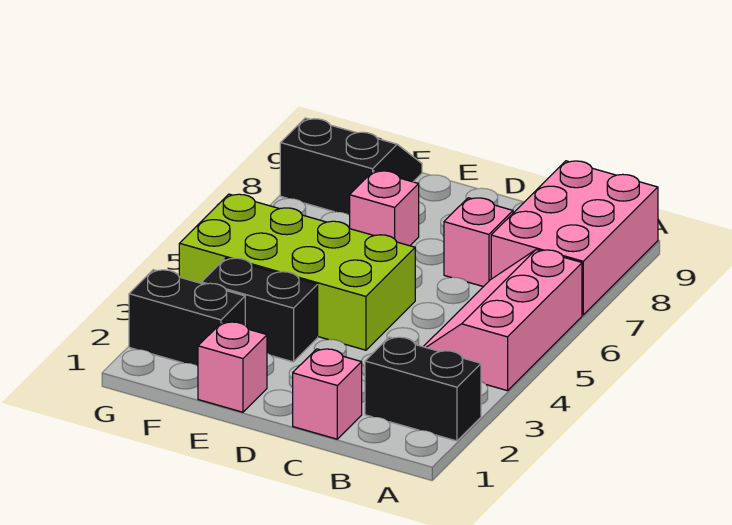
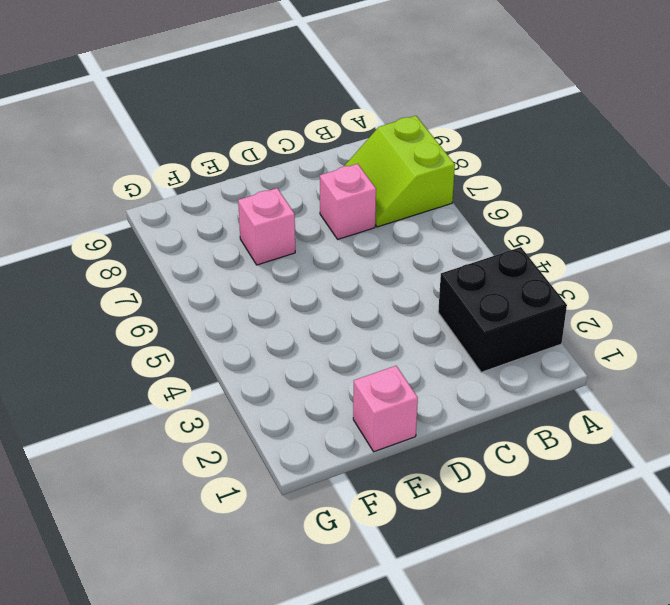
black 2x2 brick [438,247,567,372] -> black 1x2 brick [365,337,481,441]
lime 2x2 slope [345,116,455,227] -> pink 2x3 brick [491,161,658,315]
none -> pink 2x3 slope [423,250,582,391]
none -> pink 1x1 brick [293,349,362,439]

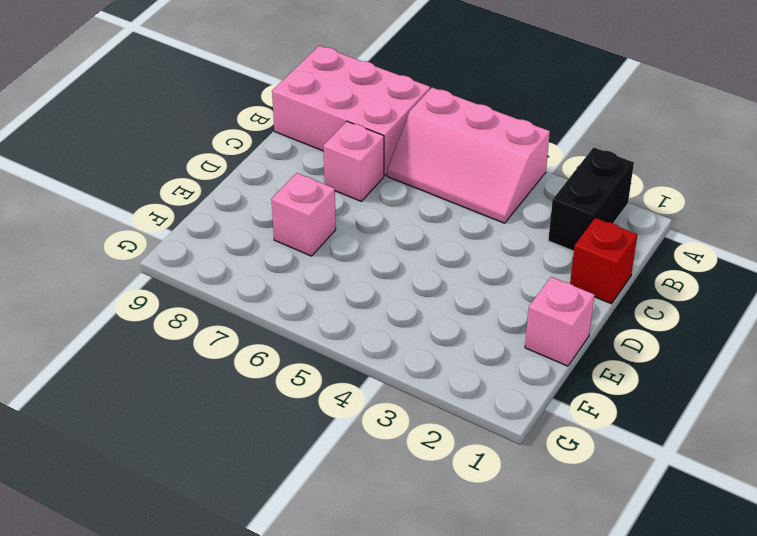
red 1x1 brick [570,218,637,304] -> pink 1x1 brick [293,349,362,439]
none -> lime 2x4 brick [179,194,415,350]
none -> black 1x2 brick [201,258,318,362]

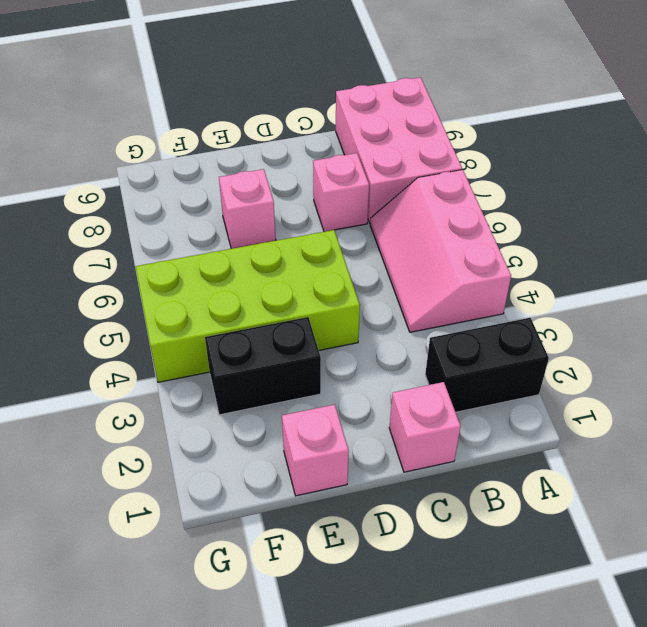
none -> black 1x2 brick [129,270,245,366]
none -> black 2x2 slope [280,118,422,215]

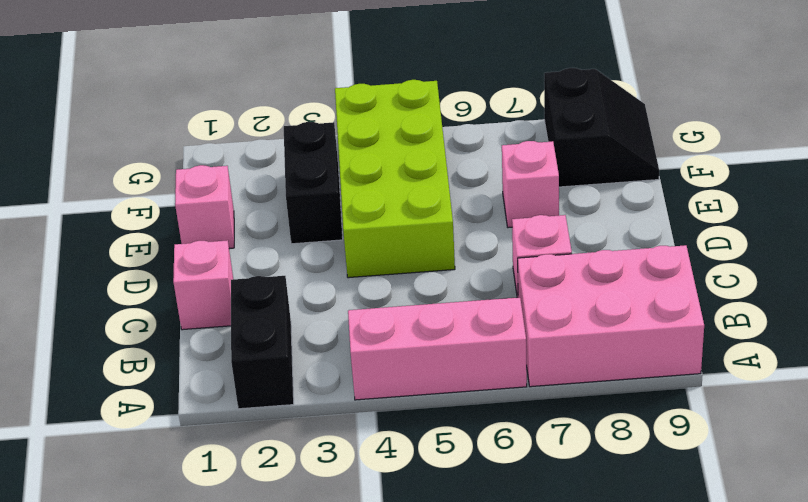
none -> black 1x2 brick [129,270,245,366]

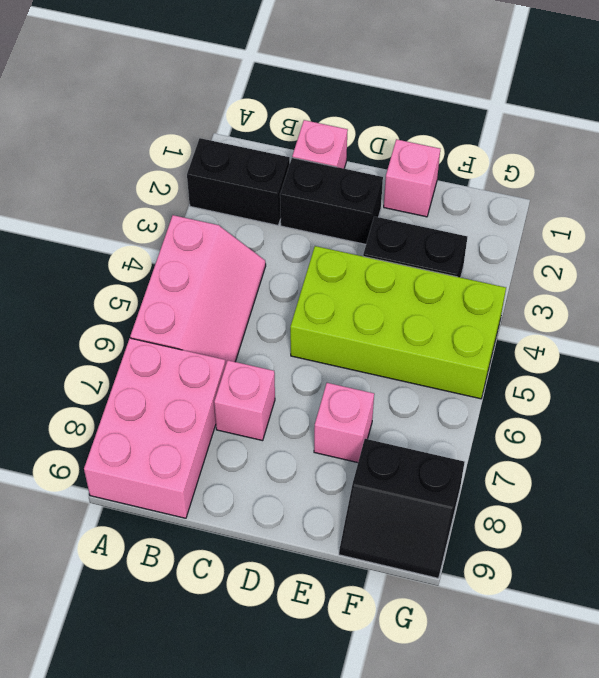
black 1x2 brick [280,158,383,244] -> black 1x2 brick moved to [129,270,245,366]

